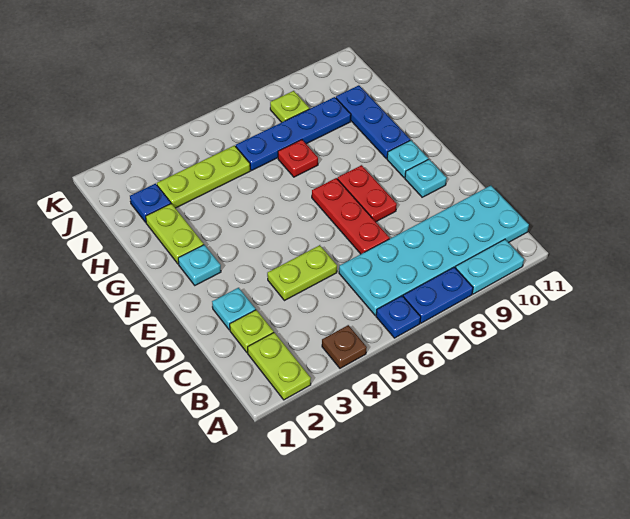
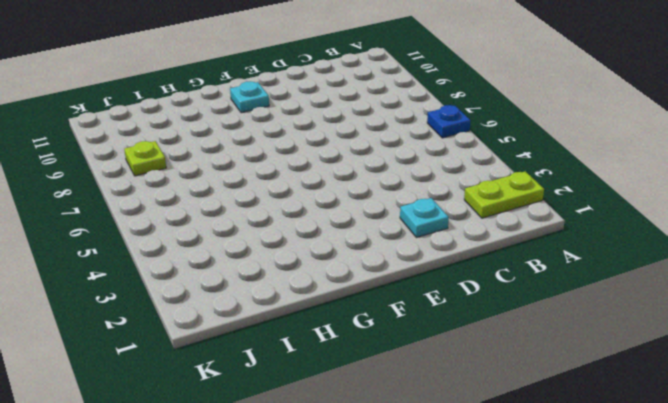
none -> brown 1x1 plate [322,325,367,368]
none -> blue 1x2 plate [403,267,473,323]
none -> cyan 1x2 plate [455,239,524,294]

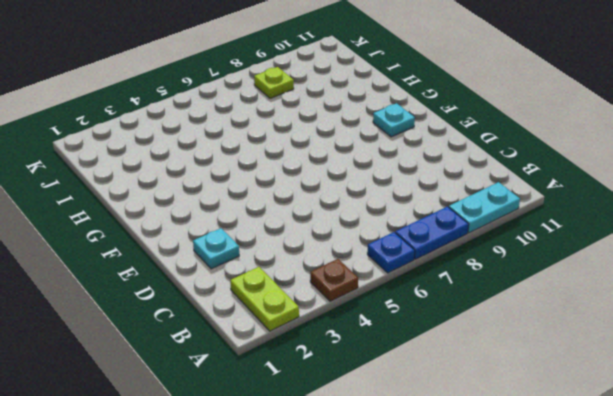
none -> cyan 2x6 plate [339,186,529,315]
none -> lime 1x1 plate [230,310,274,353]
none -> lime 1x2 plate [267,245,337,301]

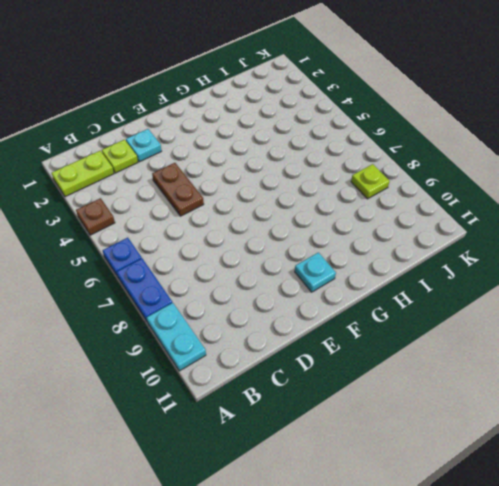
brown 1x2 plate [152,163,204,216] -> lime 1x2 plate [267,245,337,301]
none -> cyan 2x6 plate [339,186,529,315]
none -> red 1x3 plate [312,178,390,254]
none -> red 1x2 plate [337,165,397,222]

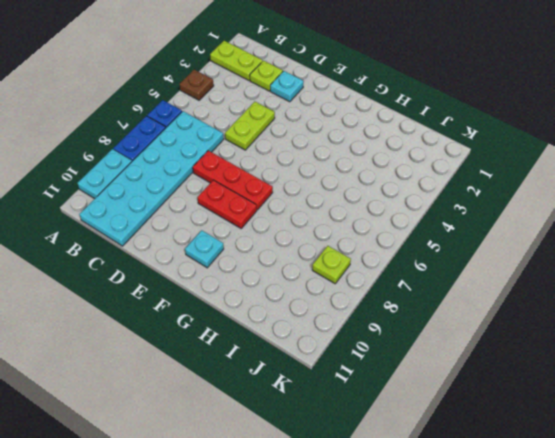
none -> cyan 1x1 plate [405,159,447,197]
none -> cyan 1x1 plate [178,245,221,285]
none -> lime 1x2 plate [146,204,204,264]

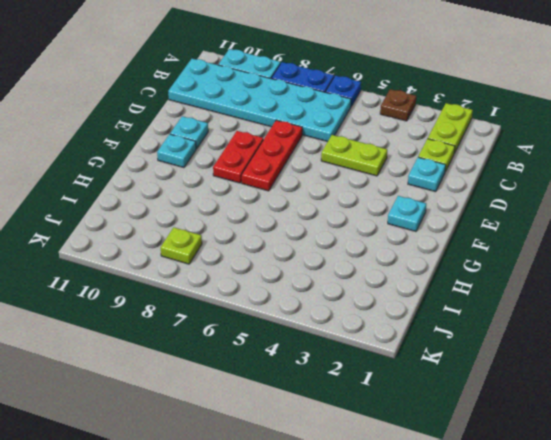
none -> lime 1x2 plate [146,204,204,264]
none -> blue 1x3 plate [336,85,410,159]
none -> red 1x1 plate [278,140,318,177]

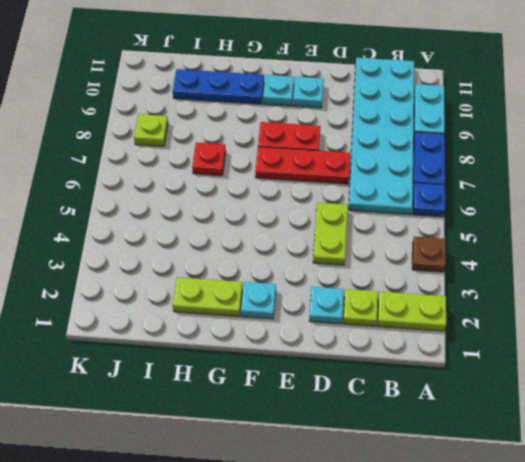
none -> blue 1x1 plate [130,184,171,222]
none -> lime 1x3 plate [157,145,250,208]
none -> blue 1x4 plate [236,97,351,170]

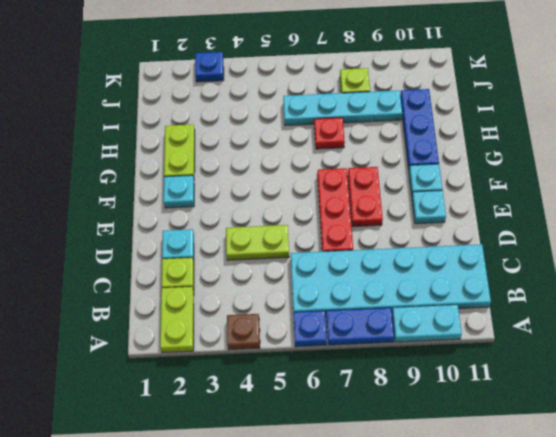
cyan 1x4 plate [283,90,402,125] -> blue 1x4 plate [236,97,351,170]
blue 1x1 plate [195,52,224,82] -> blue 1x1 plate moved to [130,184,171,222]
none -> lime 1x3 plate [157,145,250,208]

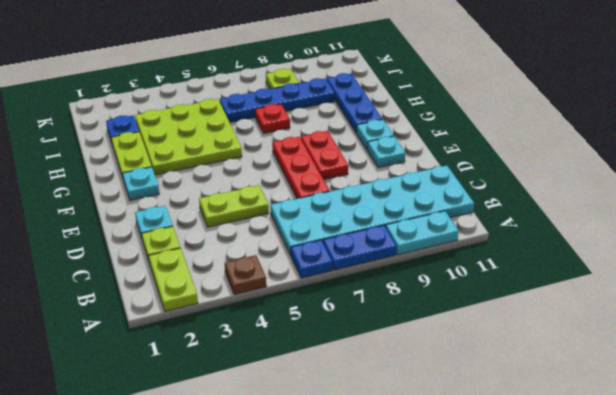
lime 3x3 plate [135,99,242,175] -> lime 1x3 plate [157,145,250,208]

